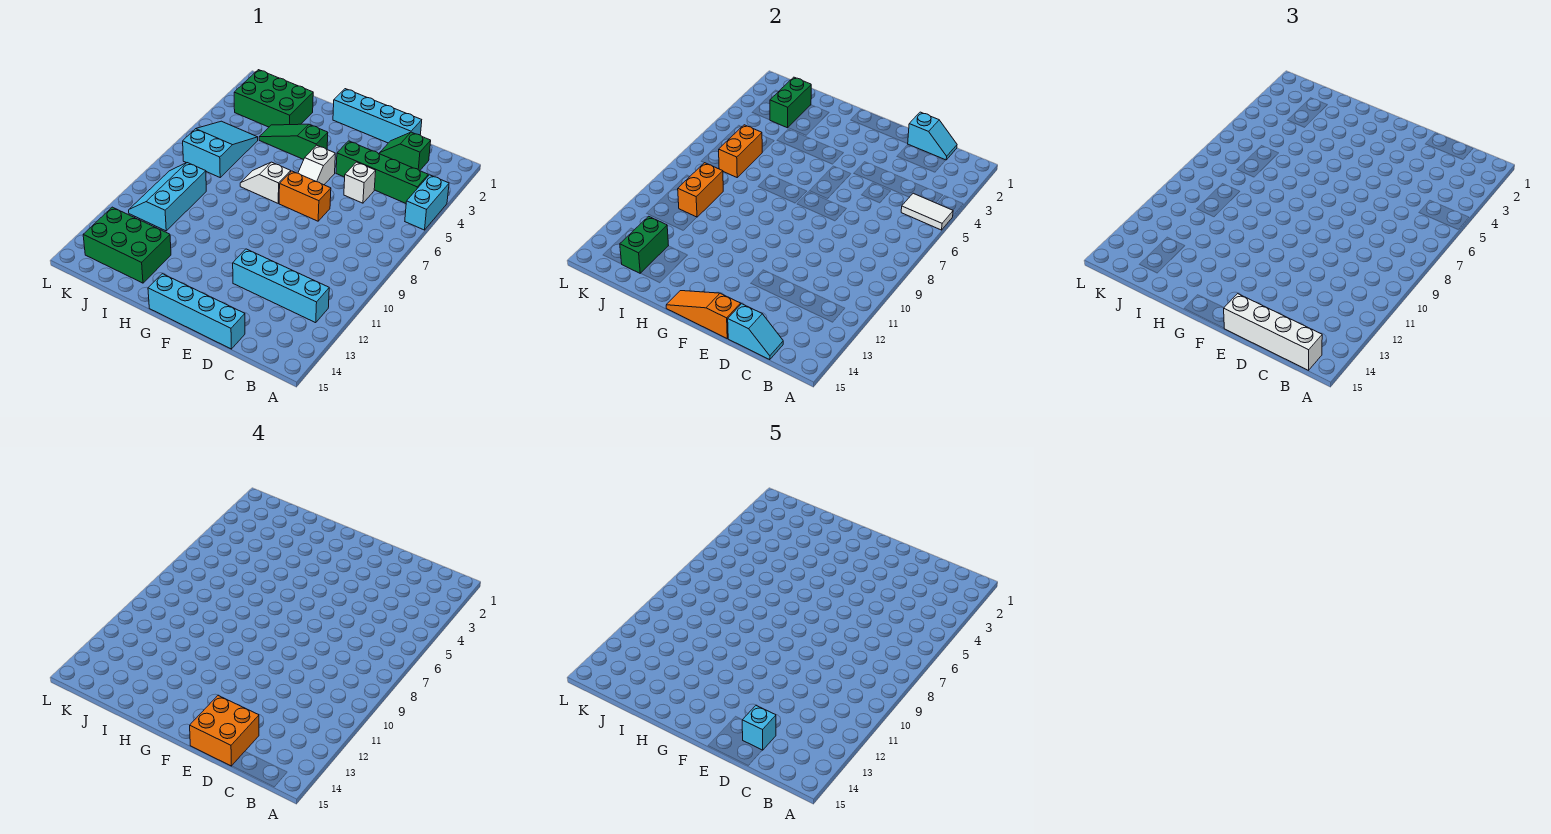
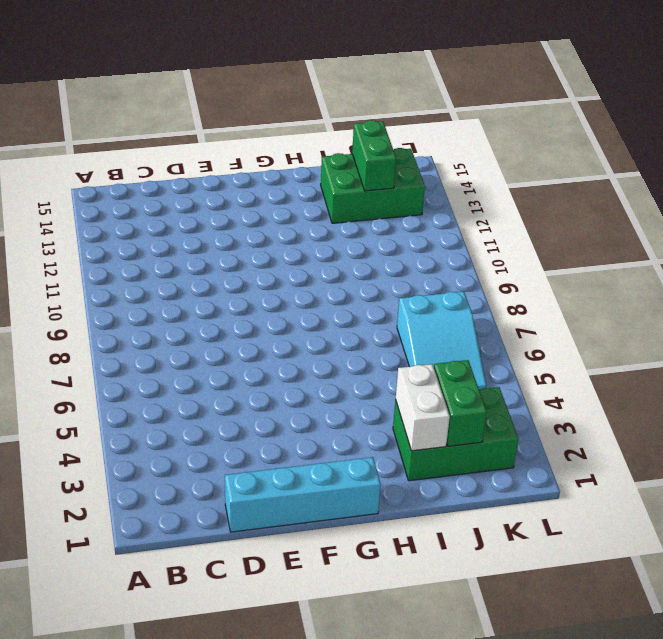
white 1x2 brick [396,364,450,451] -> none
none -> cyan 1x2 brick [405,175,449,230]
none -> green 1x4 brick [336,141,428,203]
none -> cyan 1x4 brick [233,249,329,323]

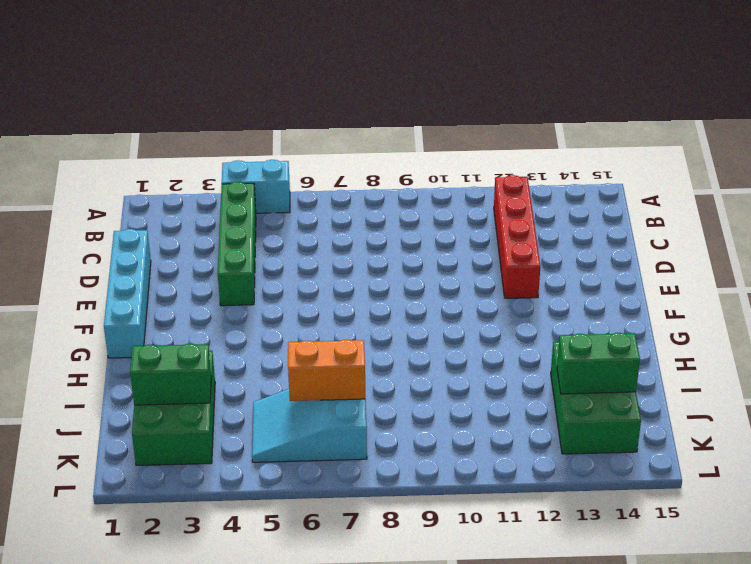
red 1x4 brick [494,175,540,298] -> cyan 1x4 brick [233,249,329,323]
none -> green 1x2 slope [379,132,431,171]
none -> white 1x1 brick [344,162,376,203]
none -> cyan 1x4 brick [148,274,245,349]

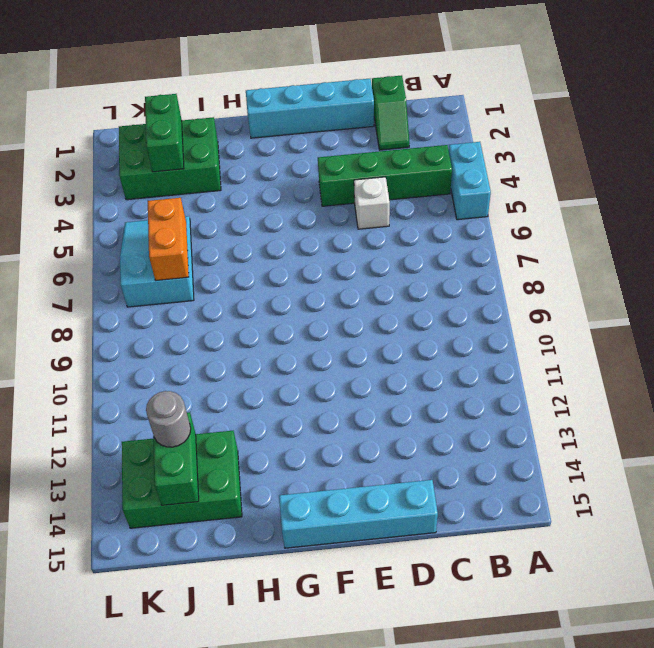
green 1x2 slope [372,75,410,150] -> green 1x2 slope turned to [379,132,431,171]
grey 1x1 round brick [146,391,191,447] -> none
none -> cyan 1x4 brick [233,249,329,323]
none -> orange 1x2 brick [279,171,331,221]
none -> white 1x2 slope [298,145,335,185]

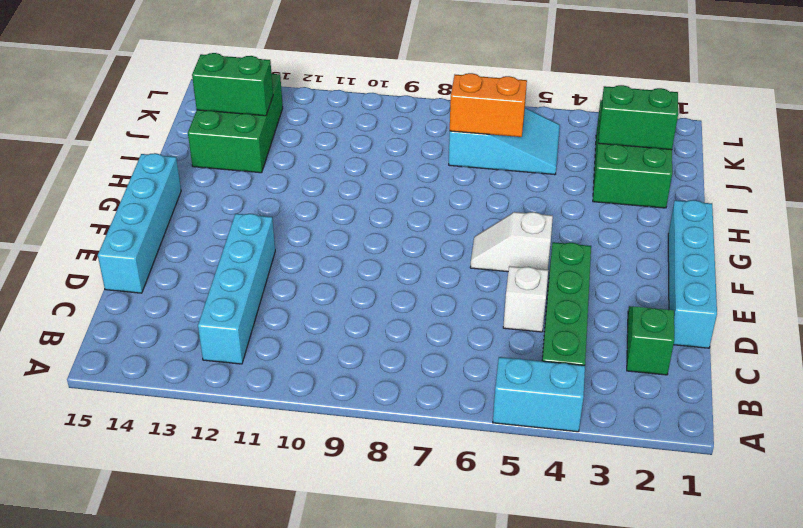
none -> orange 1x2 brick [279,171,331,221]
none -> green 1x3 slope [259,124,328,160]
none -> white 1x2 slope [240,162,291,203]

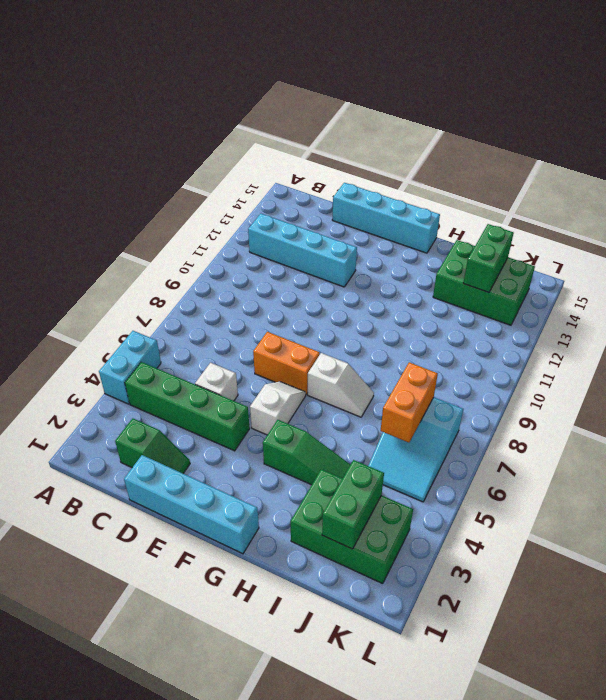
none -> cyan 2x3 slope [129,163,206,231]
none -> white 1x2 tile [901,193,953,230]
none -> cyan 1x2 slope [908,112,957,160]

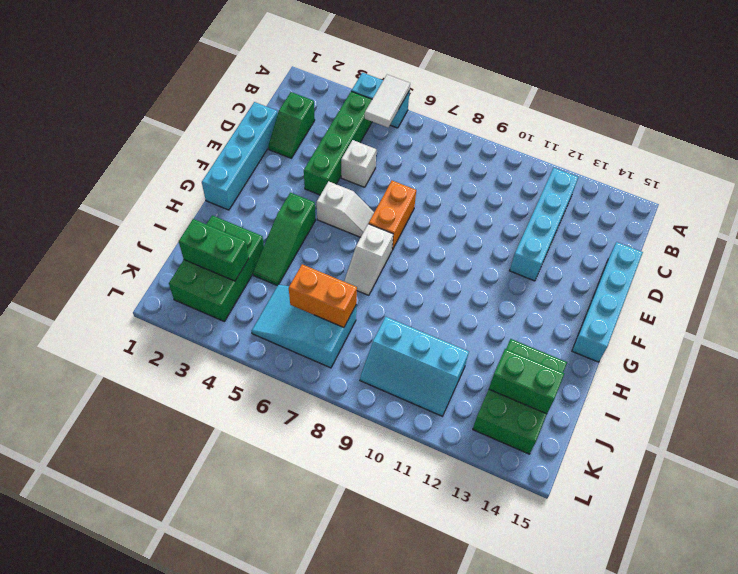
none -> cyan 1x2 slope [908,112,957,160]
none -> cyan 1x2 slope [728,304,783,360]
none -> orange 1x3 slope [666,291,741,338]

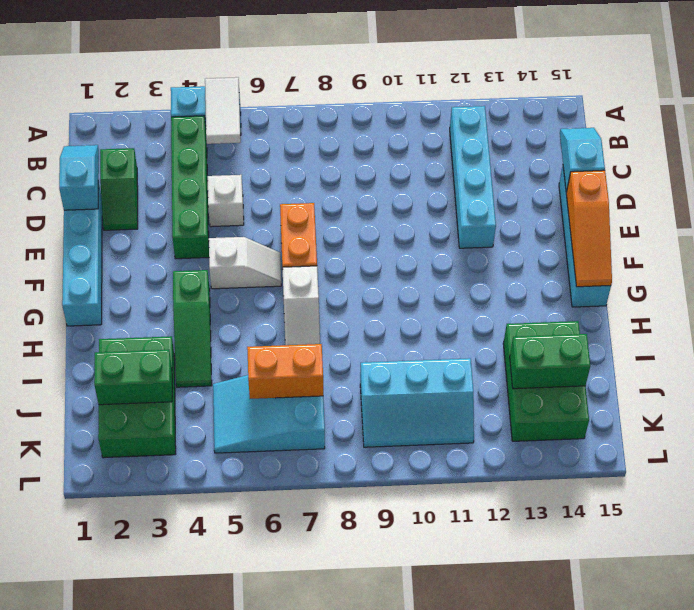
none -> orange 1x2 brick [678,163,723,217]
none -> white 1x4 brick [1224,294,1322,370]
none -> orange 2x2 brick [190,696,259,766]

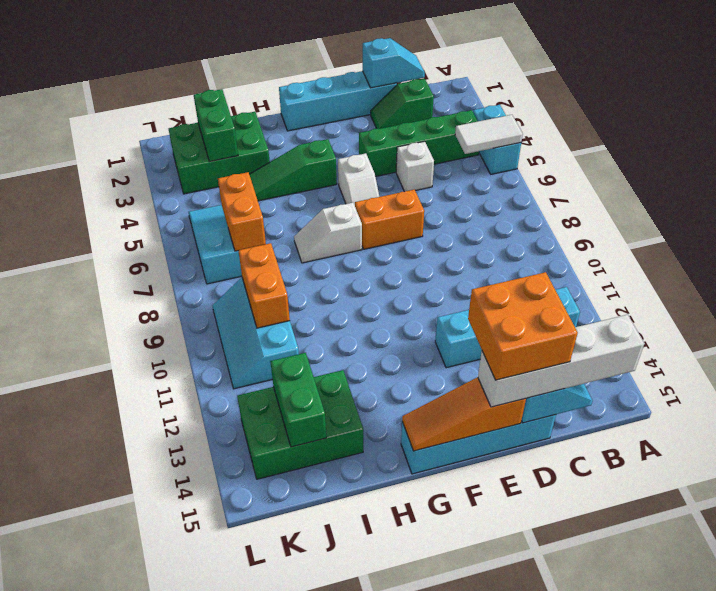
none -> cyan 1x1 brick [742,706,776,750]

